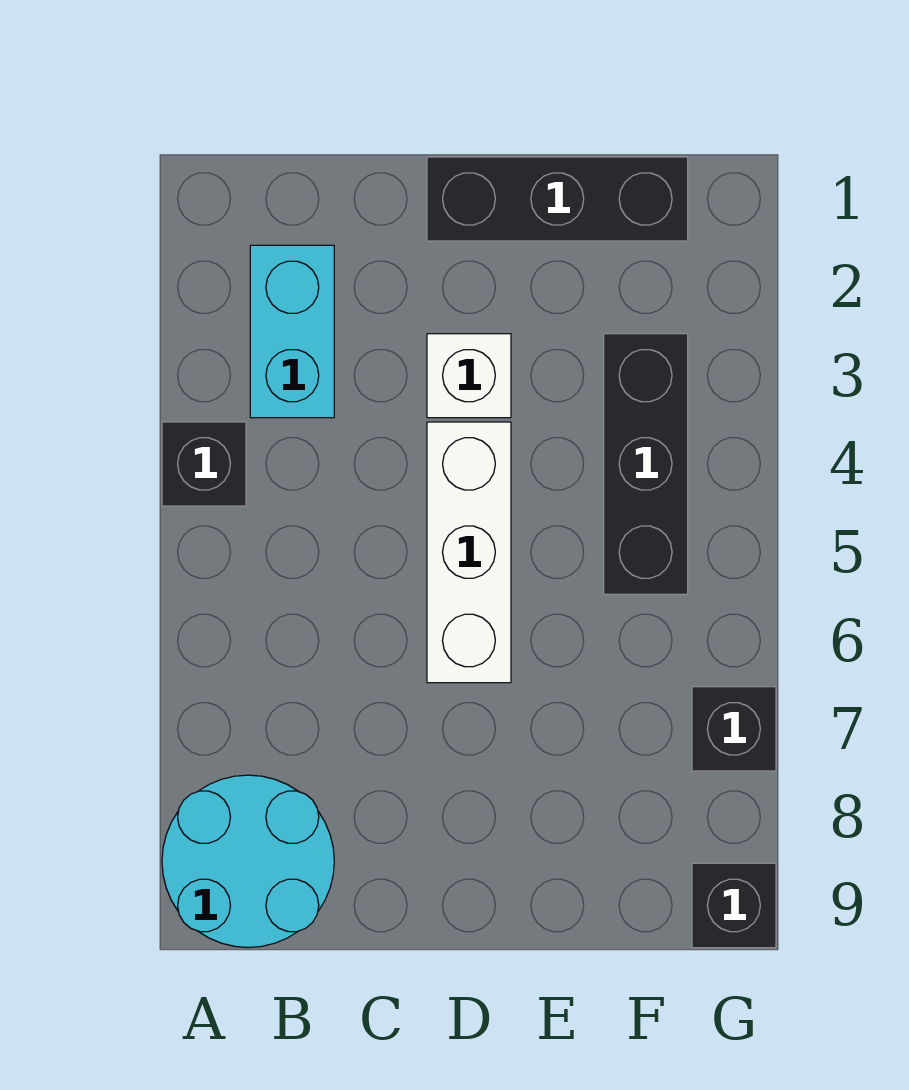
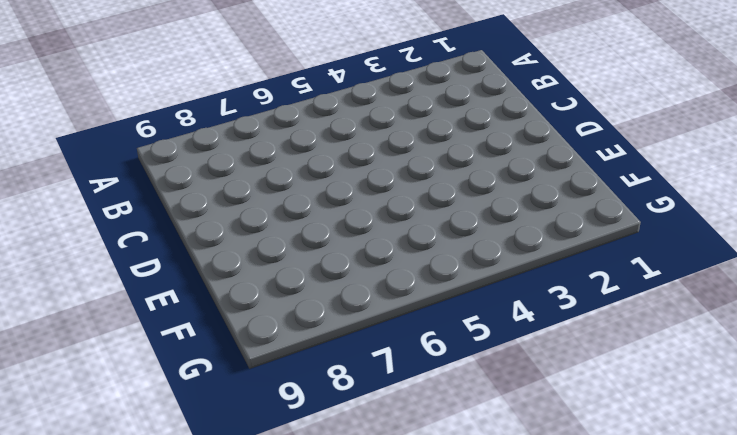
none -> black 1x1 brick [162,422,246,506]
none -> cyan 2x2 round brick [162,775,334,948]

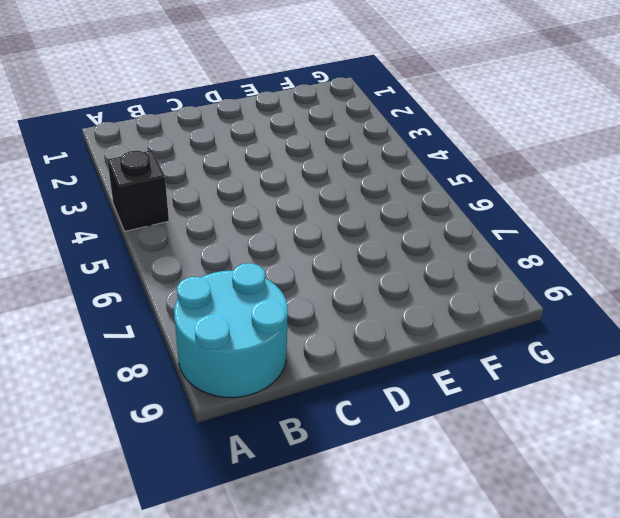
none -> cyan 1x2 brick [250,245,334,418]
none -> black 1x3 brick [427,157,688,241]

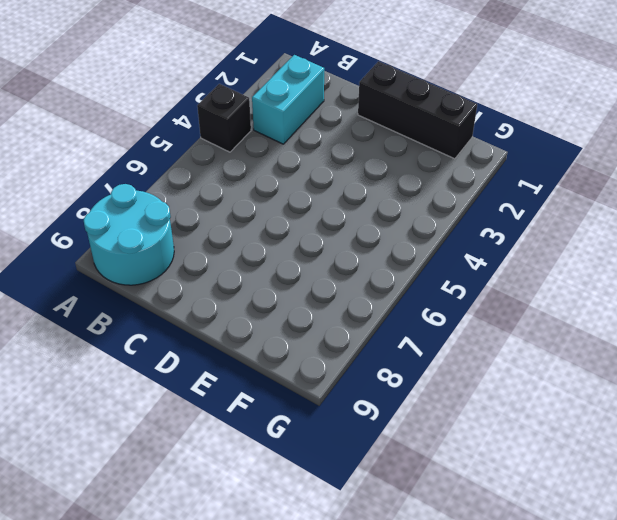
none -> white 1x1 brick [427,334,511,418]
none -> white 1x3 brick [427,422,511,683]

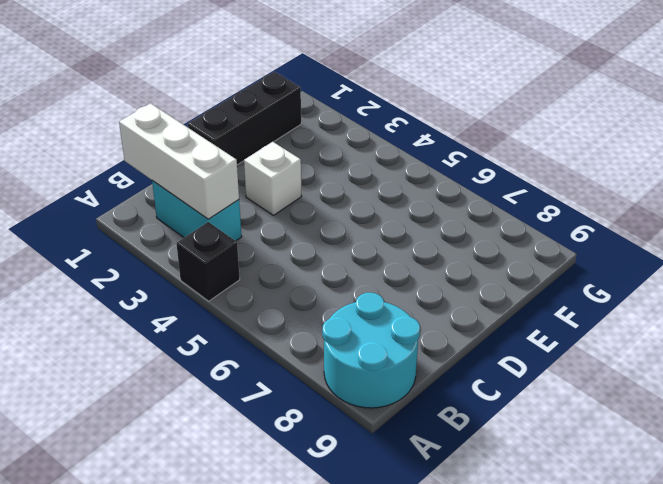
white 1x3 brick [119,103,239,219] -> white 1x3 brick moved to [427,422,511,683]
none -> black 1x3 brick [604,334,688,594]
none -> black 1x1 brick [692,687,776,771]

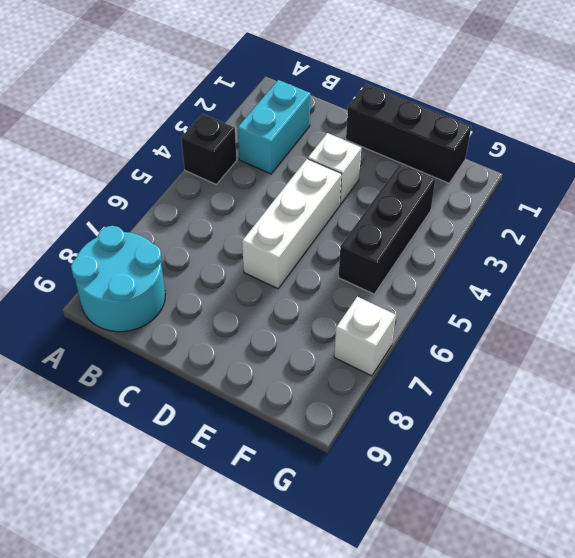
white 1x1 brick [334,297,396,376] -> black 1x1 brick [692,687,776,771]
none -> black 1x1 brick [692,863,776,948]

